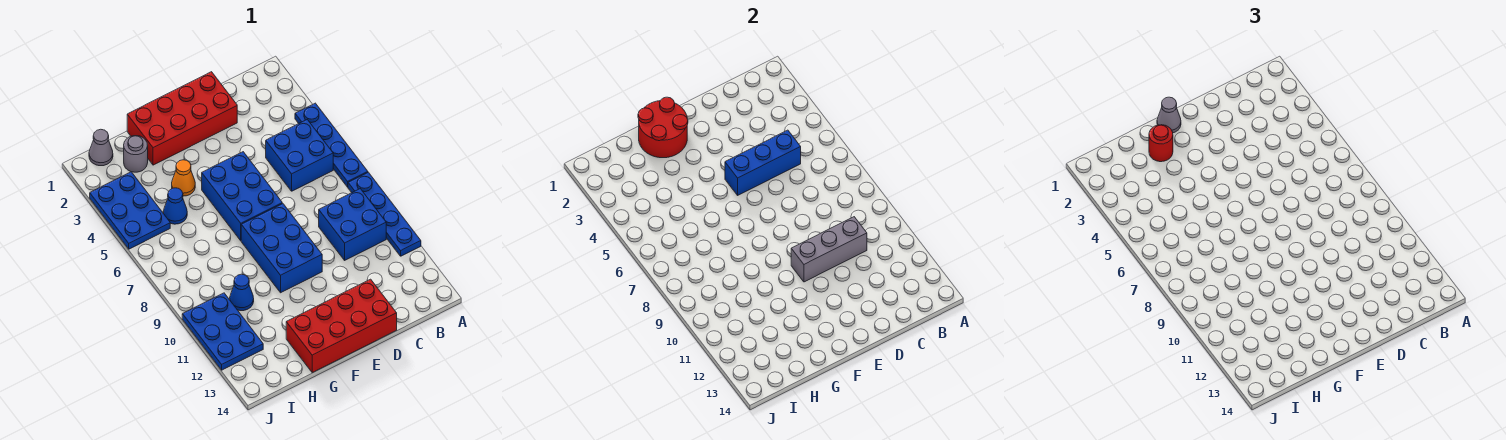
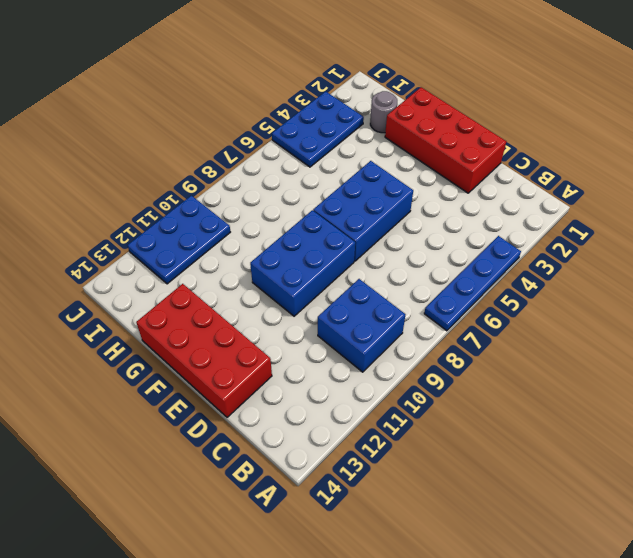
none -> blue 1x4 plate [348,172,421,256]
none -> blue 2x2 brick [266,120,333,191]
none -> orange 1x1 cone [172,160,195,196]

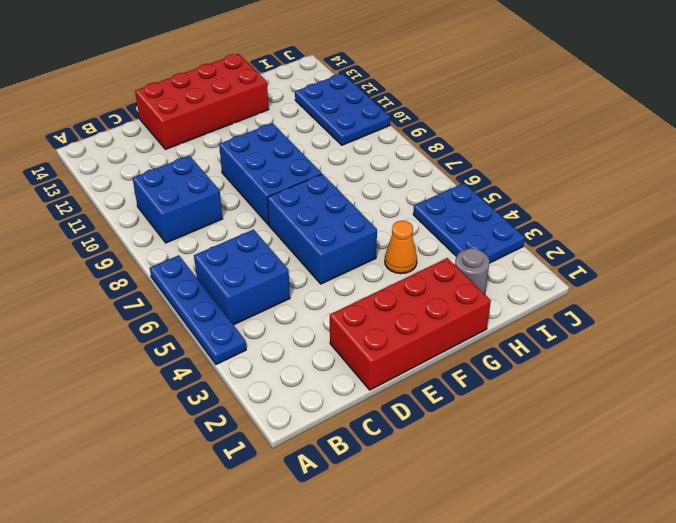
none -> blue 1x4 plate [348,172,421,256]
none -> blue 1x1 cone [163,188,187,224]
none -> blue 1x1 cone [230,274,254,311]

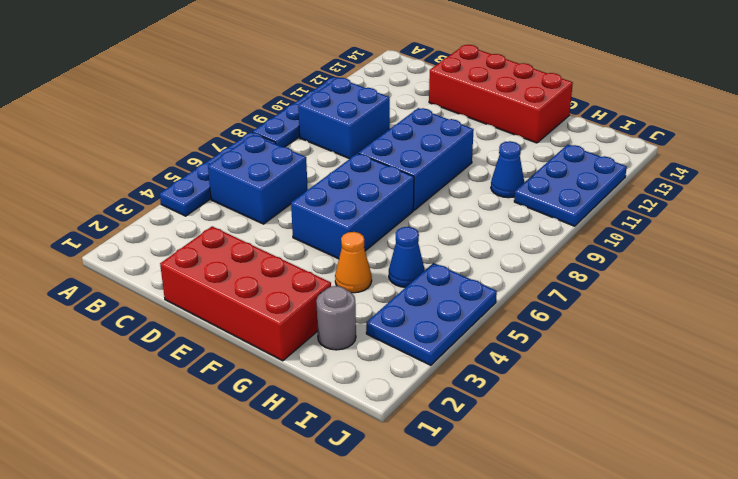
none -> grey 1x1 cone [89,129,113,166]
none -> blue 1x3 brick [725,130,801,195]
none -> grey 1x3 brick [791,217,867,282]

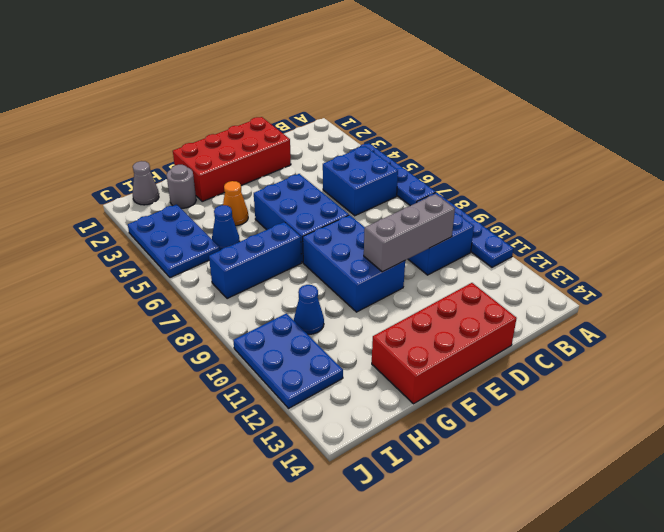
blue 1x3 brick [209,222,301,299] -> blue 1x3 brick moved to [725,130,801,195]
none -> red 2x2 round brick [638,97,688,158]
none -> grey 1x1 cone [1157,97,1181,133]
none -> red 1x1 round brick [1149,125,1173,162]

